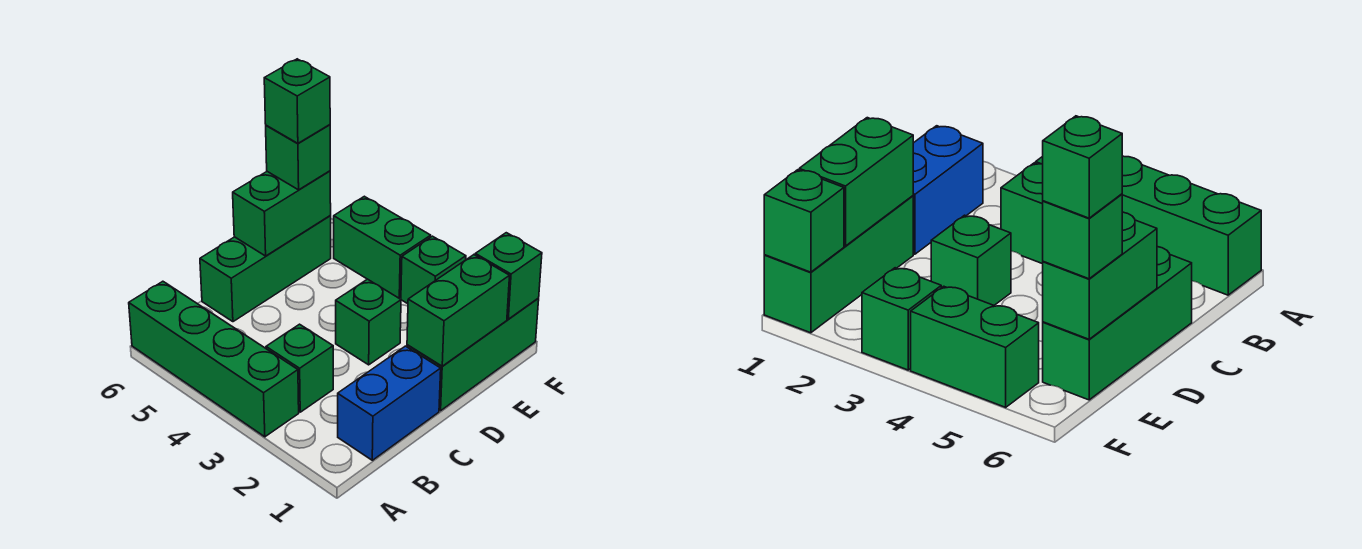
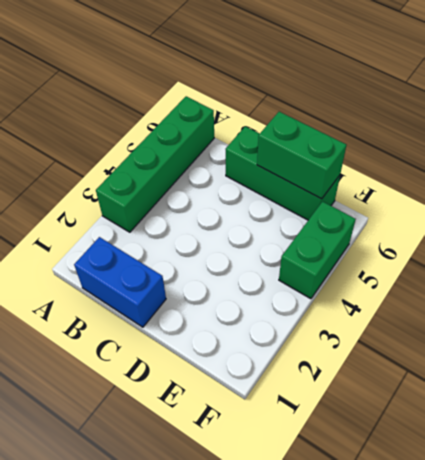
none -> green 1x1 brick [266,324,333,412]
none -> green 1x3 brick [407,298,539,411]
none -> green 1x1 brick [336,279,401,365]

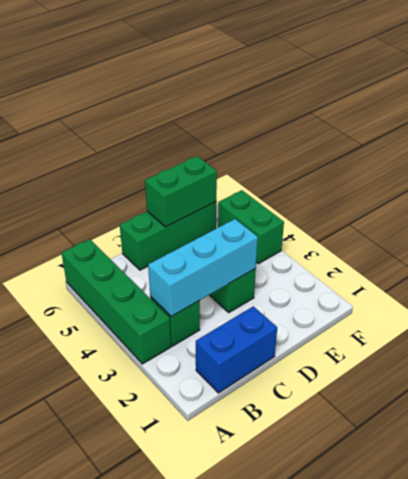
cyan 1x3 brick [148,219,258,317] -> none
none -> green 1x3 brick [407,298,539,411]
none -> green 1x1 brick [401,236,466,304]
none -> green 1x2 brick [407,255,509,366]

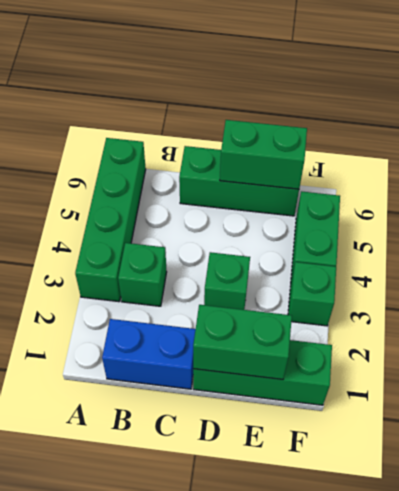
none -> green 1x1 brick [475,233,542,319]
none -> green 1x1 brick [266,125,330,190]
none -> green 1x1 brick [264,59,330,144]

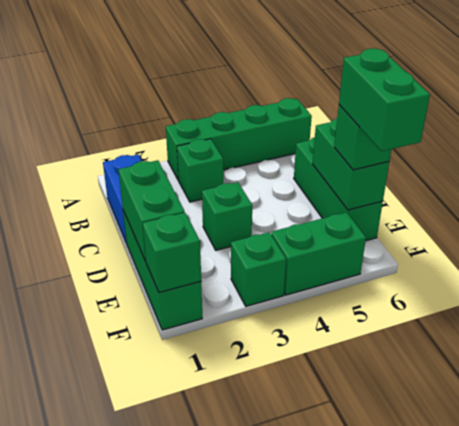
green 1x2 brick [339,49,430,151] -> green 1x1 brick [264,59,330,144]

